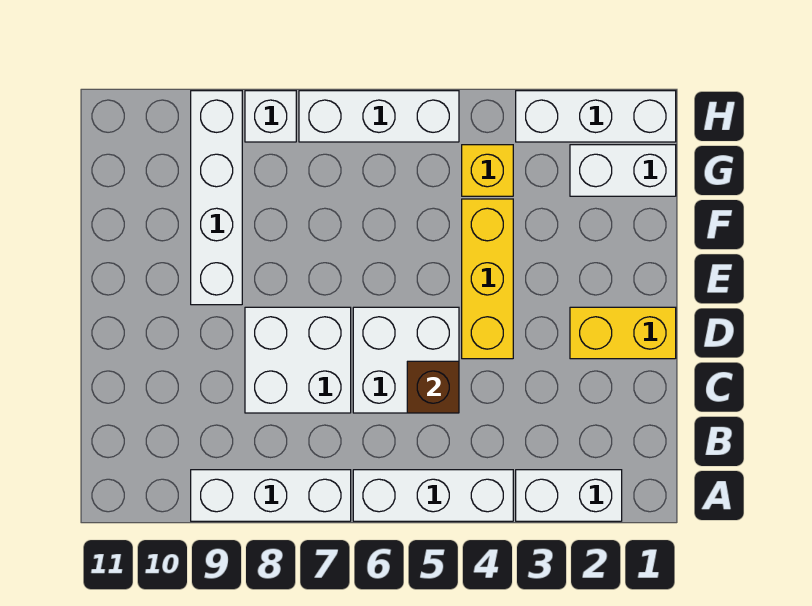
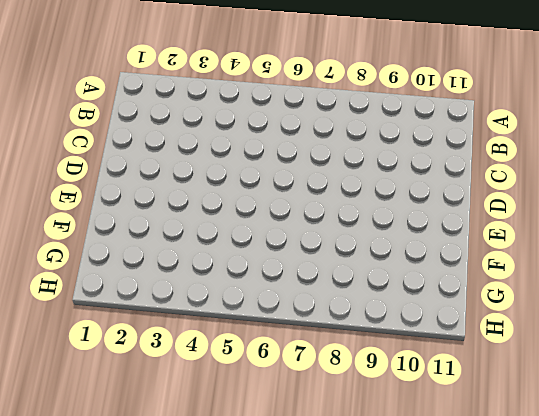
none -> white 1x2 brick [516,470,622,521]
none -> white 1x3 brick [353,470,513,521]
none -> white 1x3 brick [191,470,351,521]

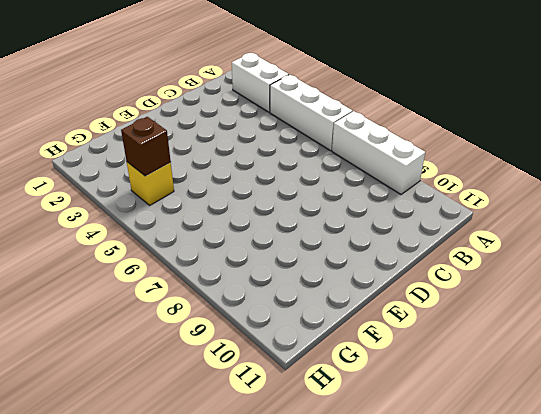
brown 1x1 brick [121,117,171,176] -> brown 1x1 brick moved to [407,361,459,413]
none -> white 2x2 brick [353,307,459,413]
none -> white 2x2 brick [245,307,351,413]
none -> yellow 1x2 brick [570,307,676,359]

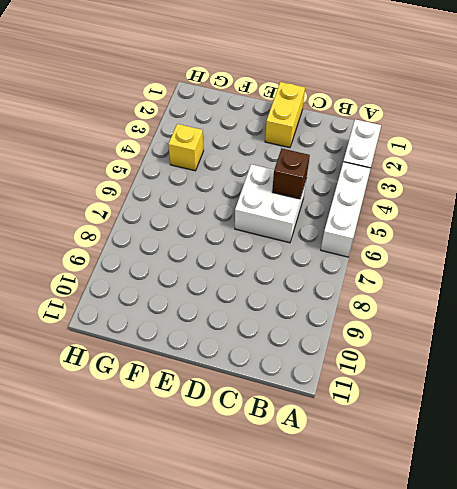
none -> white 1x3 brick [191,470,351,521]
none -> white 2x2 brick [245,307,351,413]
none -> yellow 1x3 brick [462,199,513,359]

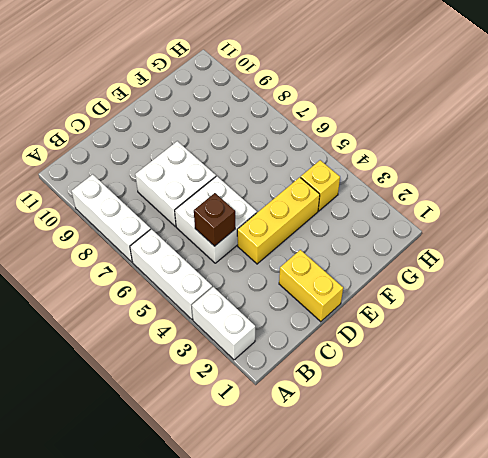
none -> white 1x4 brick [191,91,242,305]
none -> white 1x2 brick [570,145,676,196]
none -> white 1x3 brick [516,91,676,142]

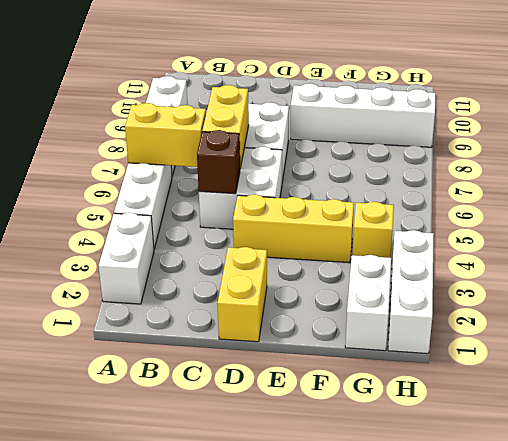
yellow 1x2 brick [125,103,206,167] -> none
yellow 1x2 brick [202,85,249,168] -> none
none -> white 1x3 brick [299,91,459,142]
none -> white 1x1 brick [245,91,296,142]

